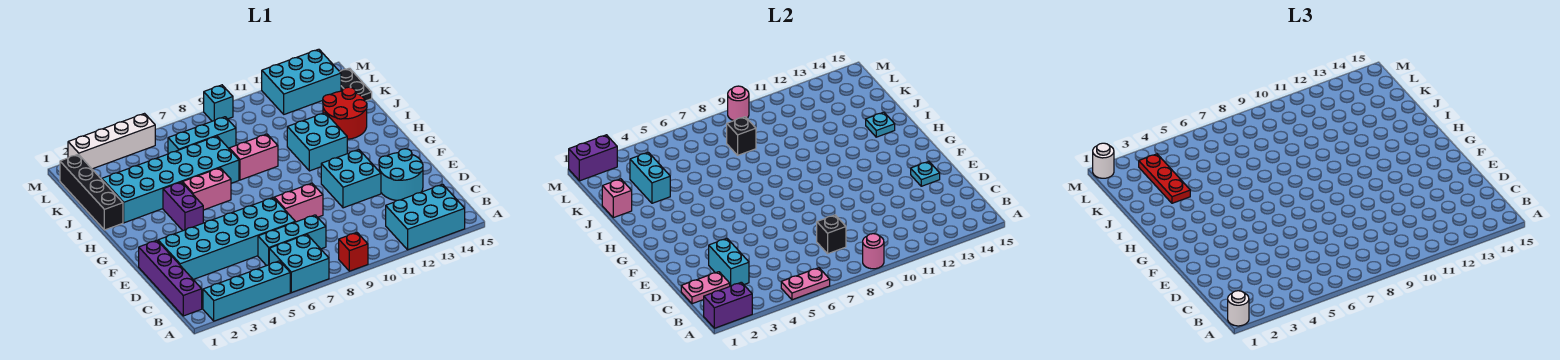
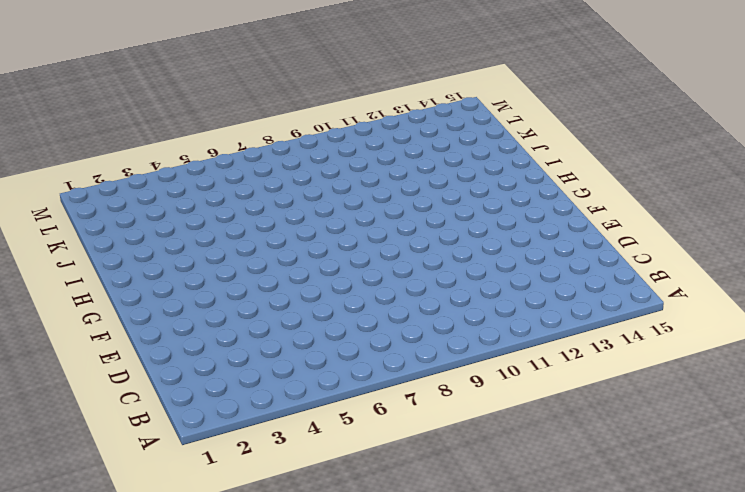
none -> cyan 1x4 brick [203,261,290,321]
none -> cyan 2x2 brick [269,234,329,293]
none -> red 1x1 brick [339,233,368,271]
none -> cyan 2x3 brick [386,184,465,250]

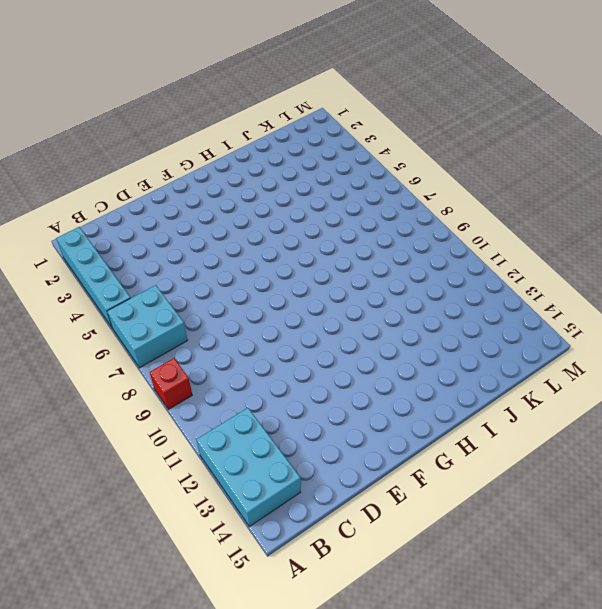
none -> purple 1x4 brick [139,240,202,316]
none -> cyan 1x3 brick [258,215,326,266]
none -> cyan 2x6 brick [158,198,295,279]
none -> cyan 2x2 round brick [379,149,423,200]

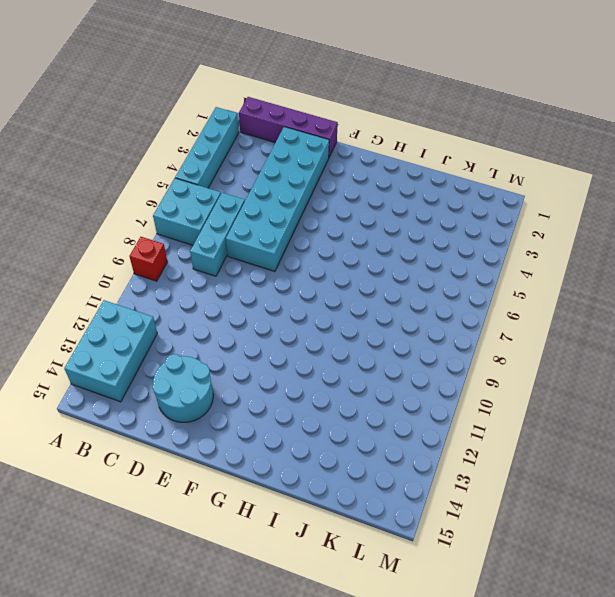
none -> pink 1x2 brick [274,183,323,222]
none -> cyan 2x2 brick [321,150,381,208]
none -> purple 1x2 brick [163,182,203,231]
none -> pink 1x2 brick [182,168,231,210]

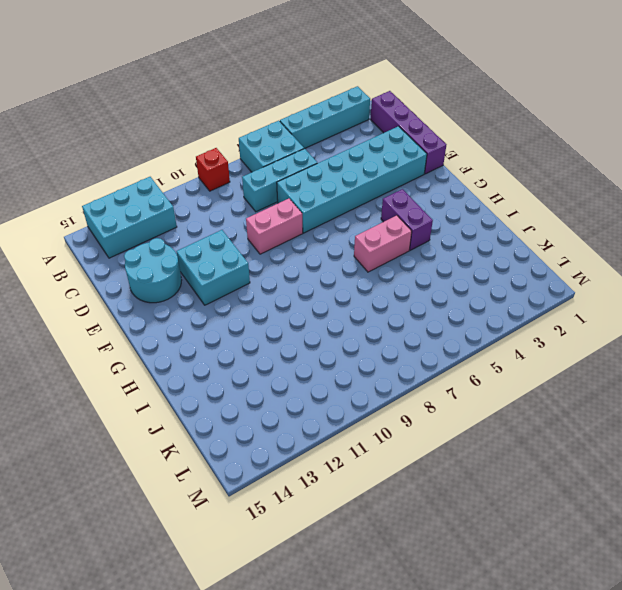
none -> cyan 2x2 brick [287,113,347,171]
none -> black 1x4 brick [60,154,123,230]
none -> cyan 2x6 brick [102,136,239,223]
none -> pink 1x2 brick [229,134,278,180]

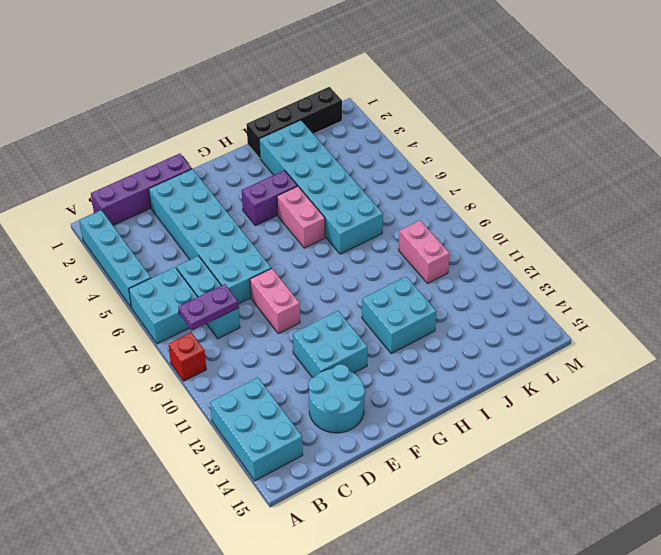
purple 1x2 plate [178,284,239,330] -> black 1x1 brick [817,215,846,254]
pink 1x2 brick [399,220,450,284] -> pink 1x2 brick moved to [229,134,278,180]
none -> red 2x2 round brick [323,87,367,139]
none -> cyan 1x3 brick [168,117,236,154]
none -> black 1x2 plate [340,68,372,101]
none -> cyan 2x3 brick [262,49,341,114]

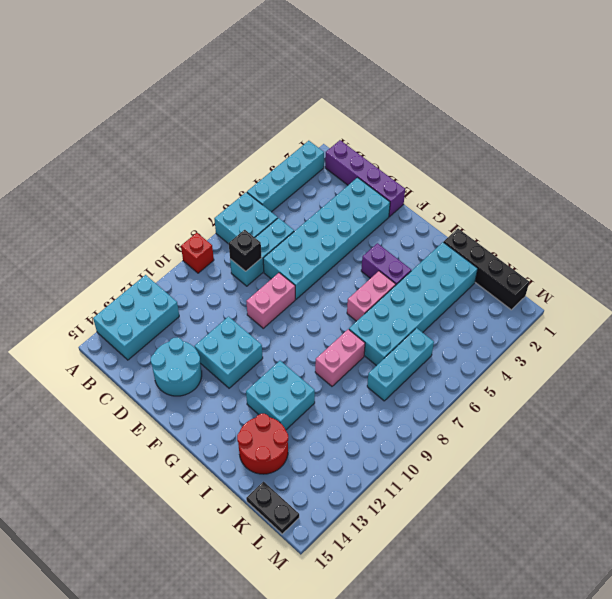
none -> cyan 2x3 brick [262,49,341,114]
none -> white 1x4 brick [68,114,155,169]
none -> cyan 1x1 brick [204,85,233,121]
none -> purple 1x2 brick [704,282,752,328]

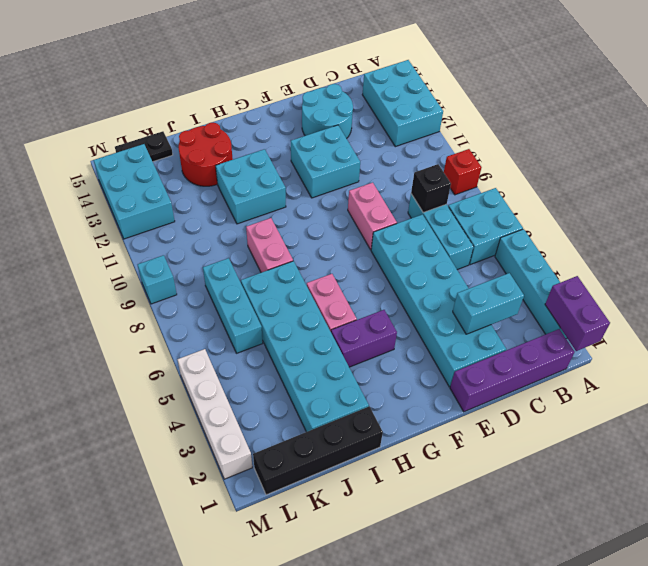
none -> pink 1x2 plate [781,268,830,300]
none -> pink 1x1 round brick [863,234,884,269]
none -> pink 1x2 plate [681,272,730,304]
none -> cyan 1x1 plate [911,161,940,186]

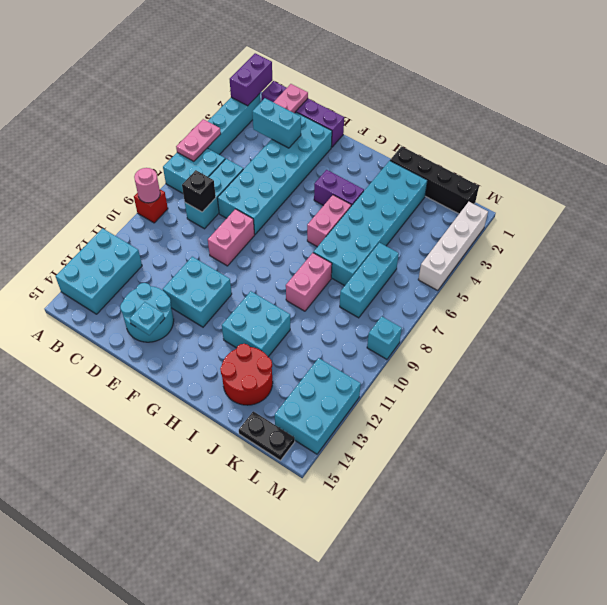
none -> cyan 1x1 plate [866,112,895,137]
none -> pink 1x1 brick [602,179,632,218]
none -> cyan 1x2 brick [630,152,670,203]
none -> black 1x1 brick [727,117,756,155]

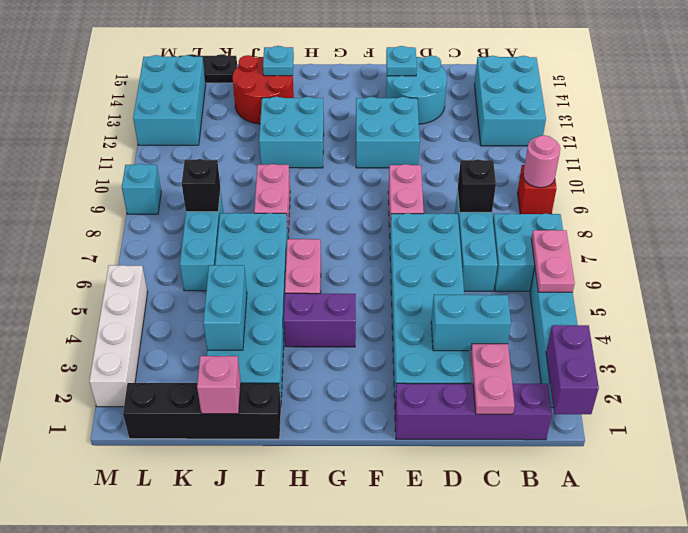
cyan 1x2 brick [203,265,247,350] -> cyan 1x2 brick turned to [630,152,670,203]
none -> purple 1x2 brick [569,135,617,181]
none -> pink 1x1 round brick [728,86,749,121]
none -> white 1x1 round brick [1228,291,1249,326]
none -> red 1x3 plate [1139,154,1190,203]

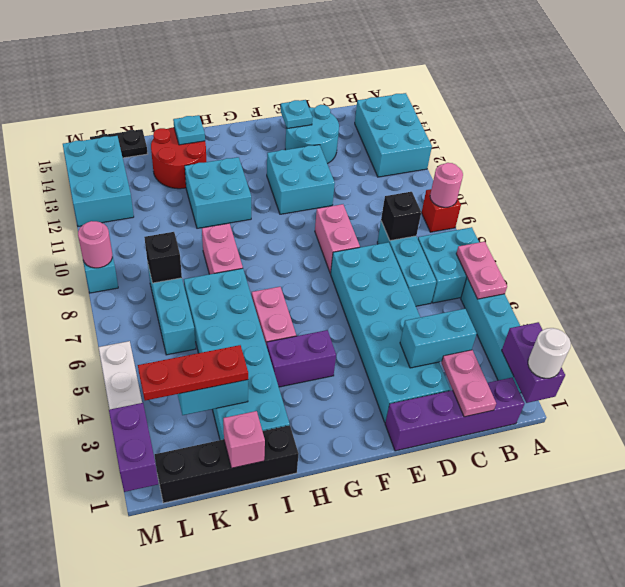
none -> white 1x1 round brick [1093,143,1114,178]

